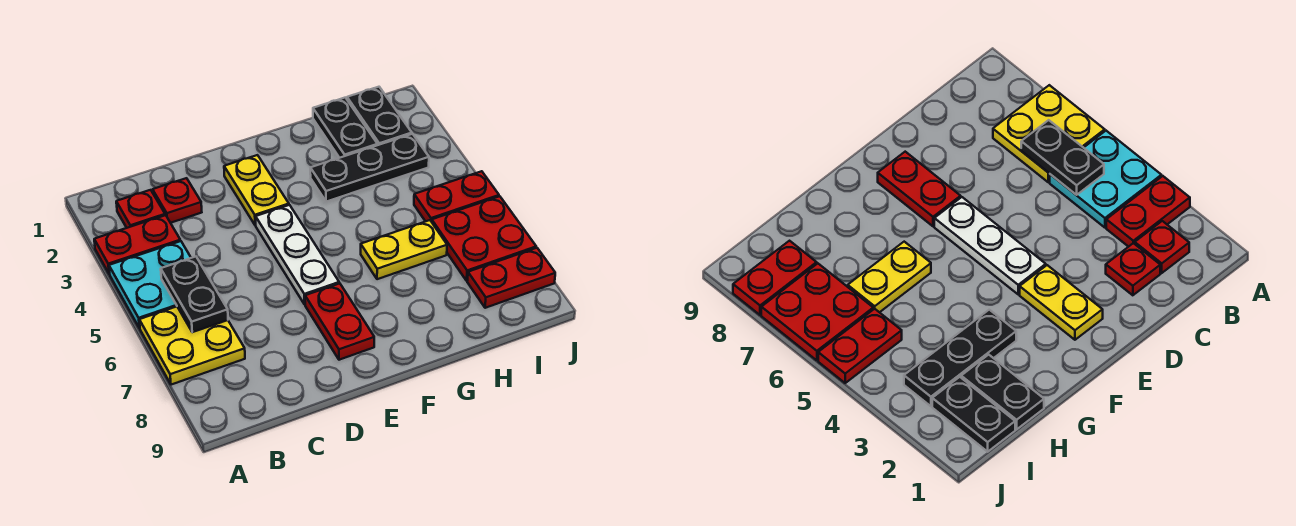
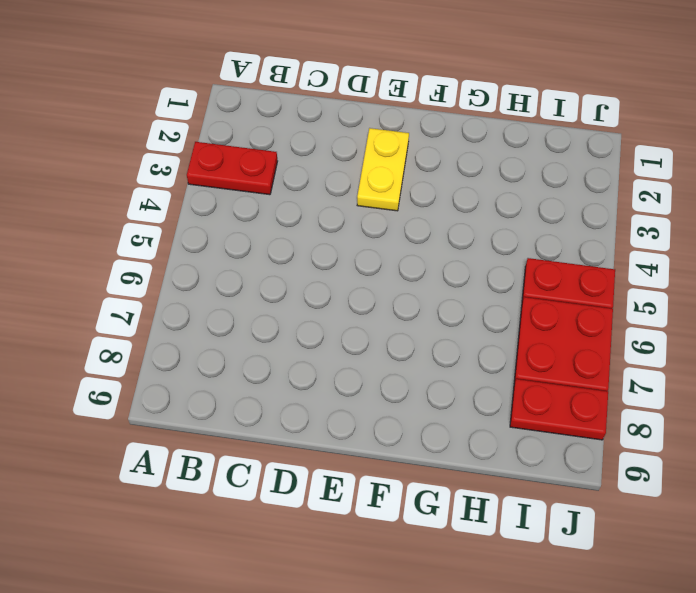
none -> cyan 2x2 plate [109,241,191,328]
none -> yellow 2x2 plate [139,307,245,385]
none -> red 1x1 plate [116,190,165,228]

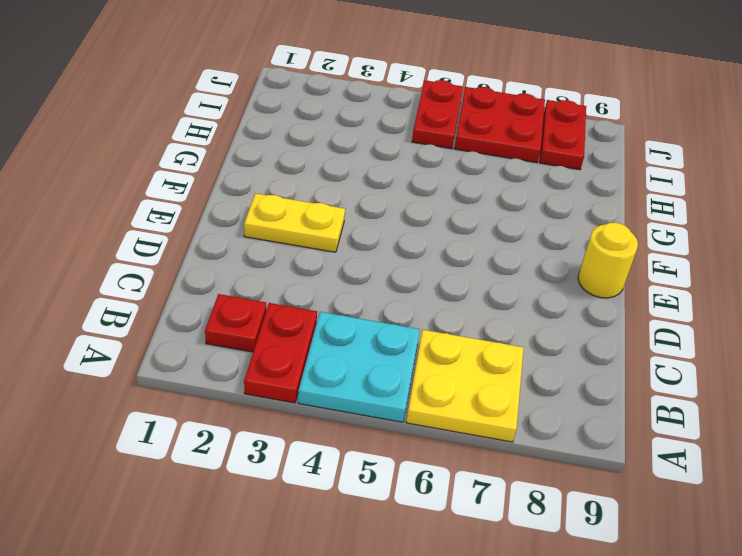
yellow 1x1 round brick [578,223,638,298] -> none
none -> red 1x1 plate [153,178,202,223]
none -> white 1x3 plate [256,205,339,304]
none -> red 1x2 plate [305,283,374,360]

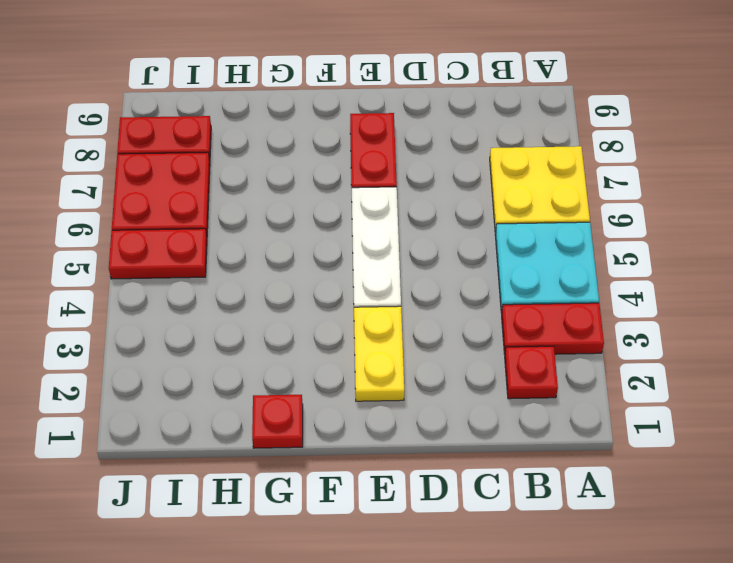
red 1x1 plate [252,395,303,448] -> red 1x1 plate moved to [153,178,202,223]
none -> black 1x3 plate [310,134,429,202]
none -> yellow 1x2 plate [361,220,447,279]
none -> black 1x2 plate [313,98,378,158]

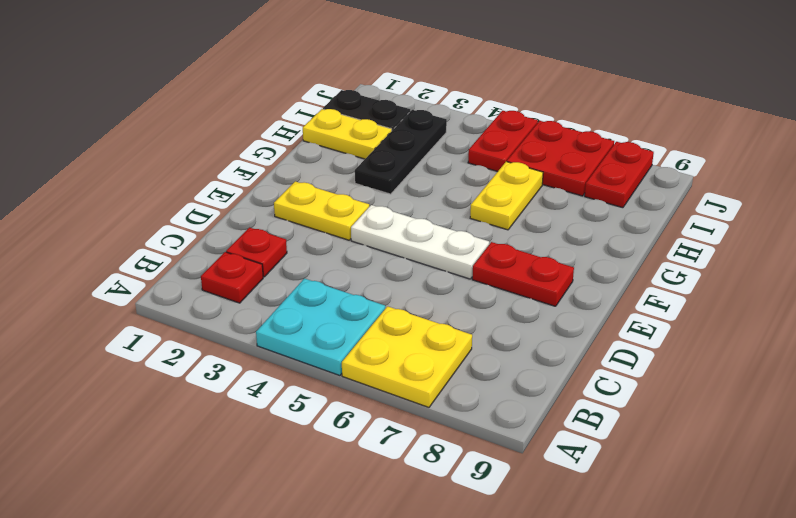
yellow 1x2 plate [303,109,392,159] -> black 1x2 plate [313,98,378,158]
none -> red 1x2 plate [94,215,180,274]
none -> black 1x2 plate [161,257,228,332]

